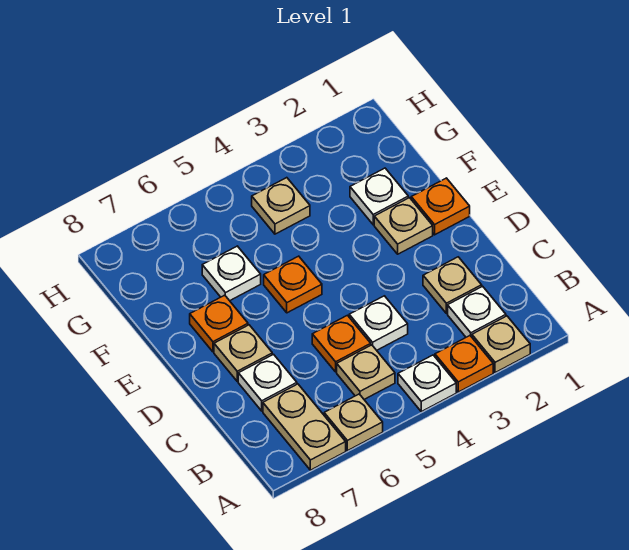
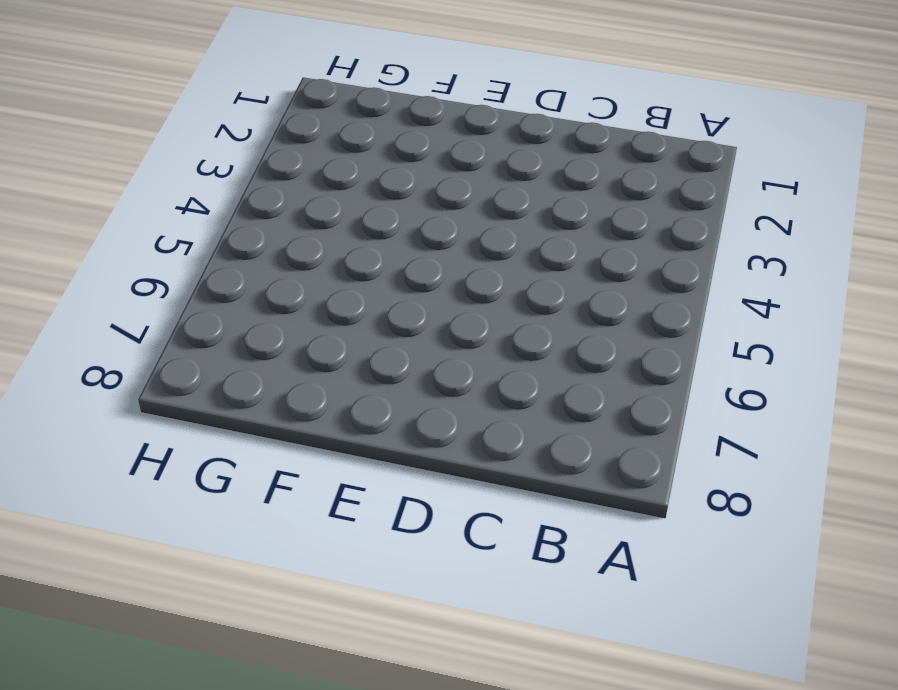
none -> tan 1x1 plate [472,316,530,373]
none -> orange 1x1 plate [435,336,493,392]
none -> white 1x1 plate [398,355,456,412]

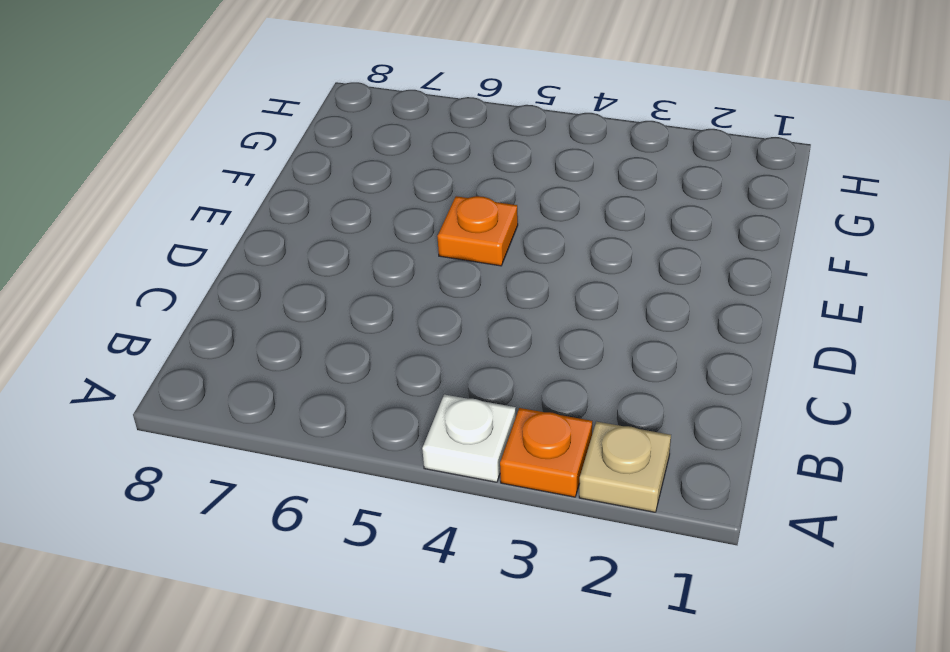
none -> tan 1x1 plate [324,394,383,451]
none -> tan 1x2 plate [263,384,346,470]
none -> white 1x1 plate [448,286,506,337]

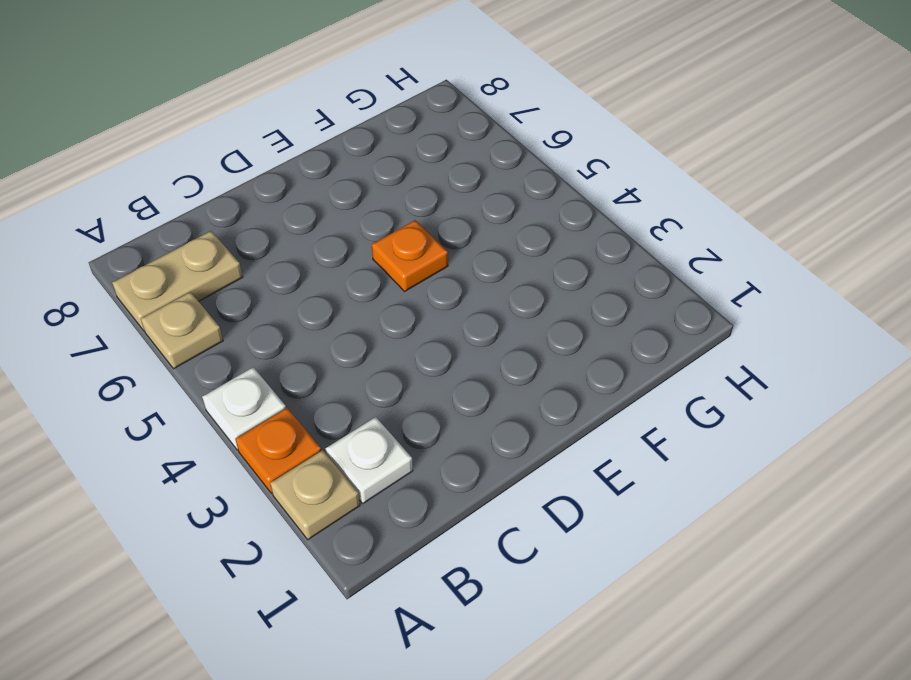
none -> tan 1x1 plate [337,345,395,399]
none -> tan 1x1 plate [423,257,482,313]
none -> white 1x1 plate [349,296,408,350]

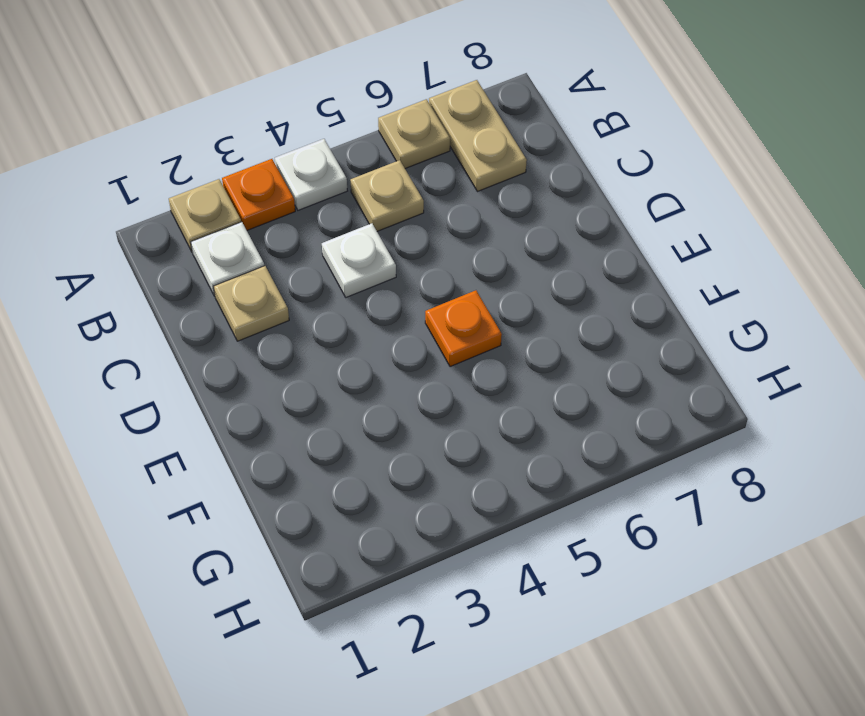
none -> orange 1x1 plate [312,315,371,372]
none -> white 1x1 plate [238,354,297,411]
none -> tan 1x1 plate [214,325,272,381]

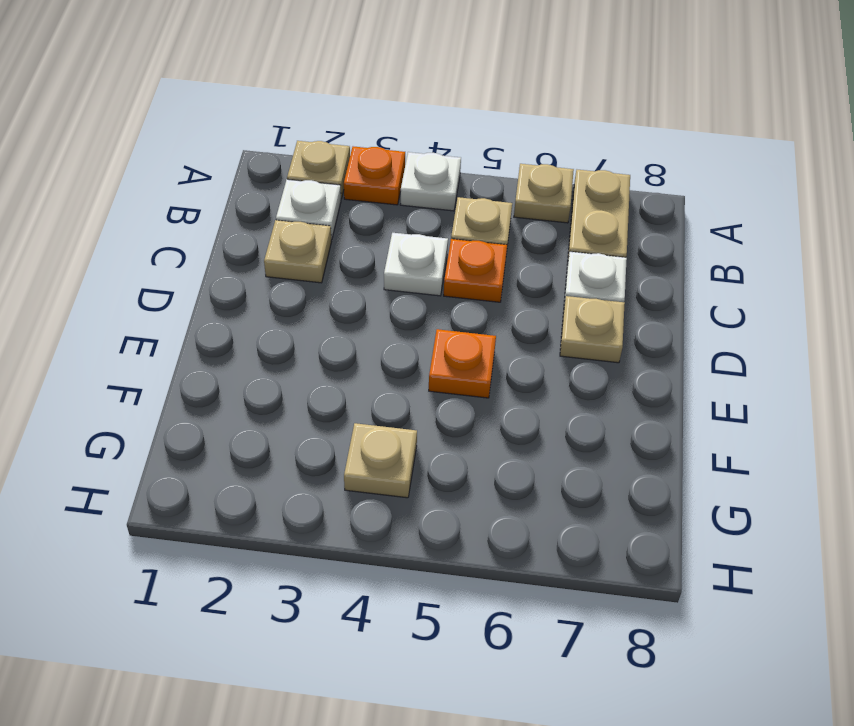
none -> orange 1x1 plate [411,178,470,235]
none -> tan 1x1 plate [374,198,433,254]
none -> orange 1x1 plate [190,295,248,352]

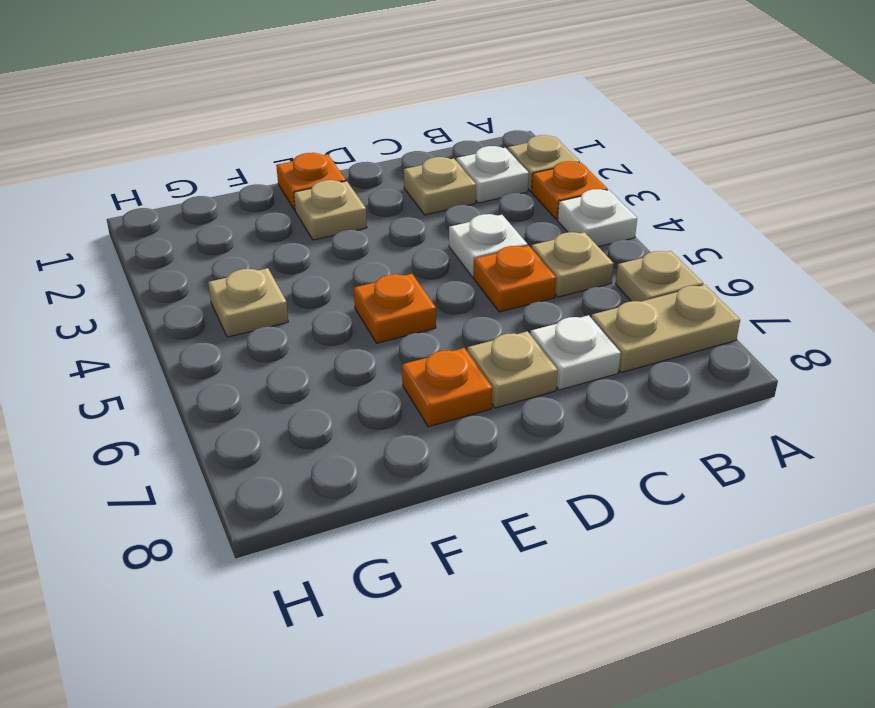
none -> white 1x1 plate [350,168,408,225]
none -> white 1x1 plate [202,246,261,301]

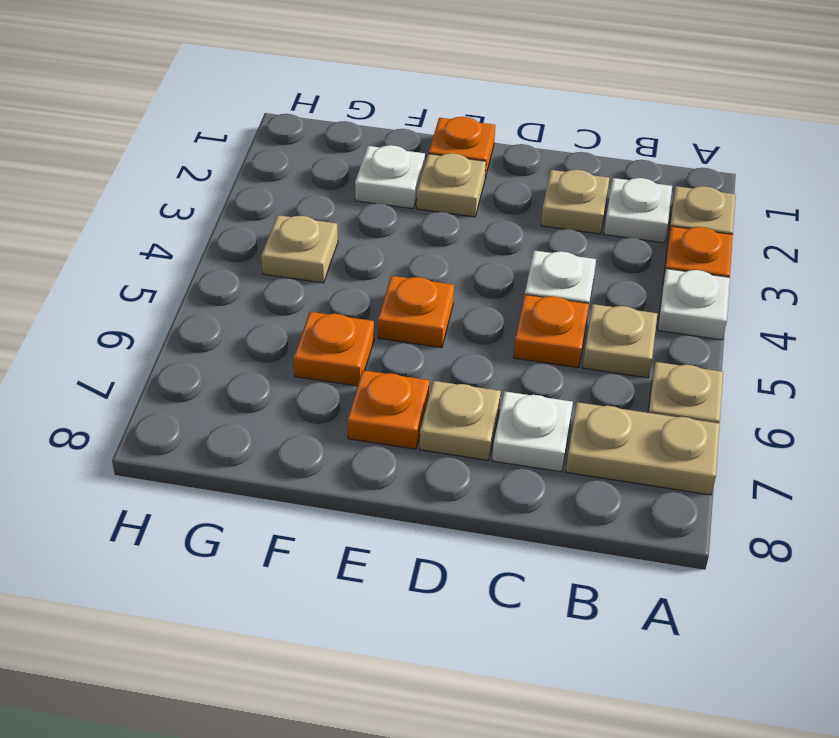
orange 1x1 plate [294,312,374,386] -> white 1x1 plate [202,246,261,301]

